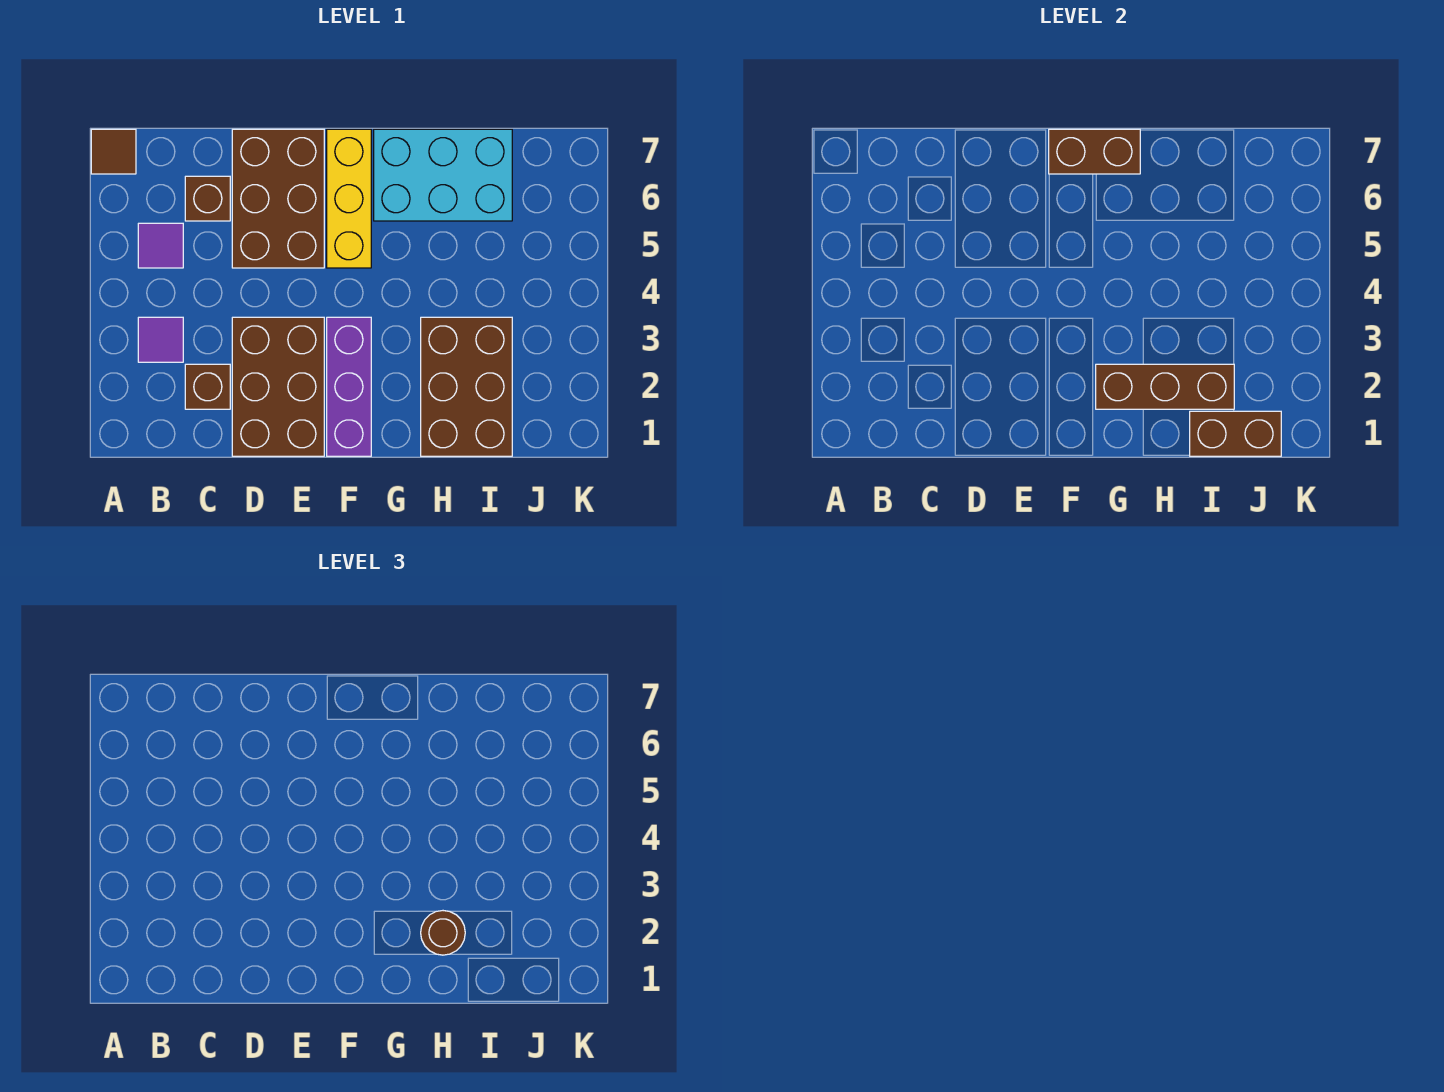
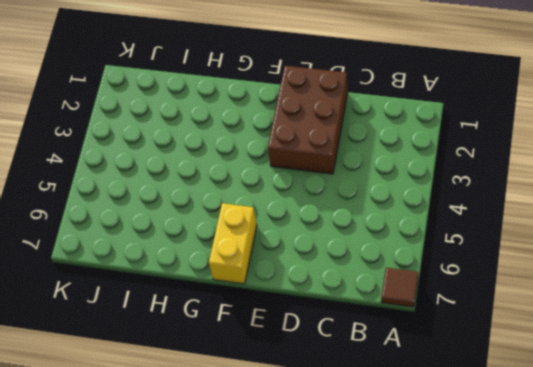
yellow 1x2 brick [209,203,257,284] -> yellow 1x3 brick [327,129,371,268]
none -> purple 1x1 tile [138,317,183,362]
none -> purple 1x1 tile [138,223,183,268]
none -> brown 1x1 brick [185,364,230,409]

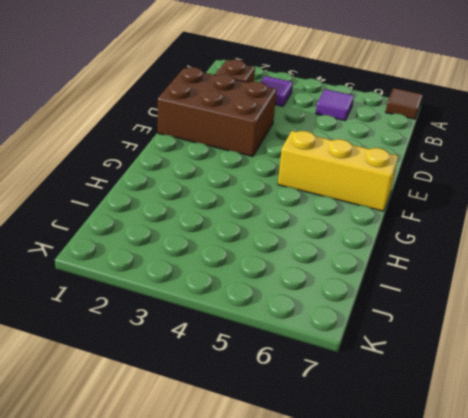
none -> brown 1x1 brick [185,176,230,221]
none -> brown 2x3 brick [232,129,324,268]
none -> purple 1x3 brick [327,317,371,456]

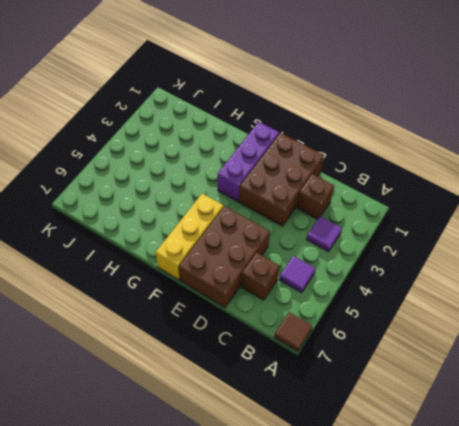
none -> cyan 2x3 brick [374,129,512,221]
none -> brown 2x3 brick [421,317,512,456]
none -> brown 1x2 brick [1049,129,1140,174]

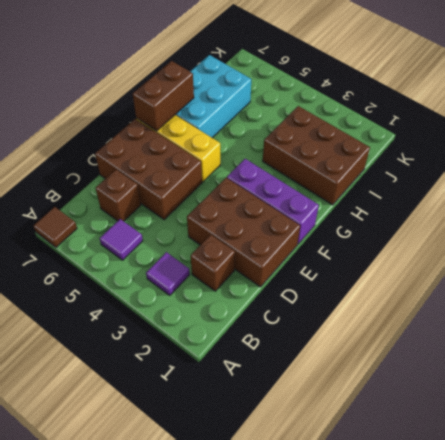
none -> brown 1x3 brick [1096,364,1234,409]
none -> brown 1x2 brick [1190,411,1281,456]
none -> brown 1x1 round brick [421,911,465,955]

